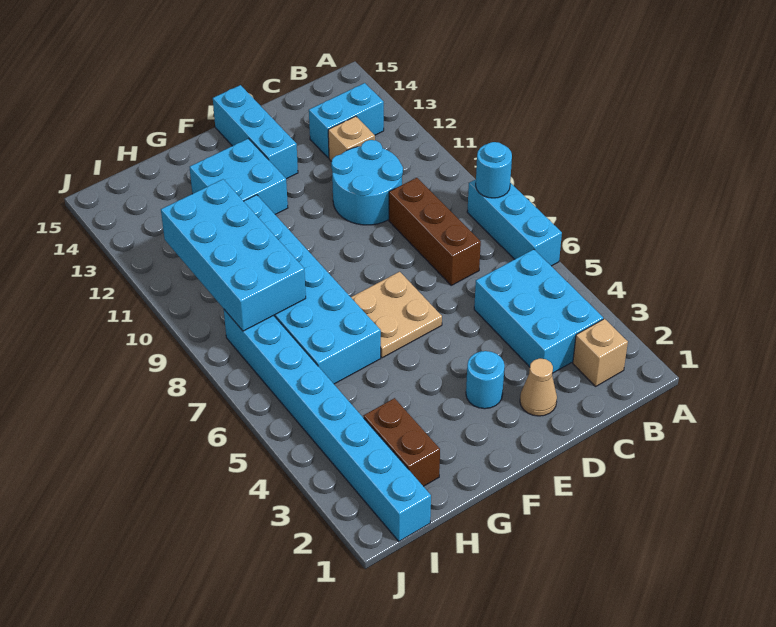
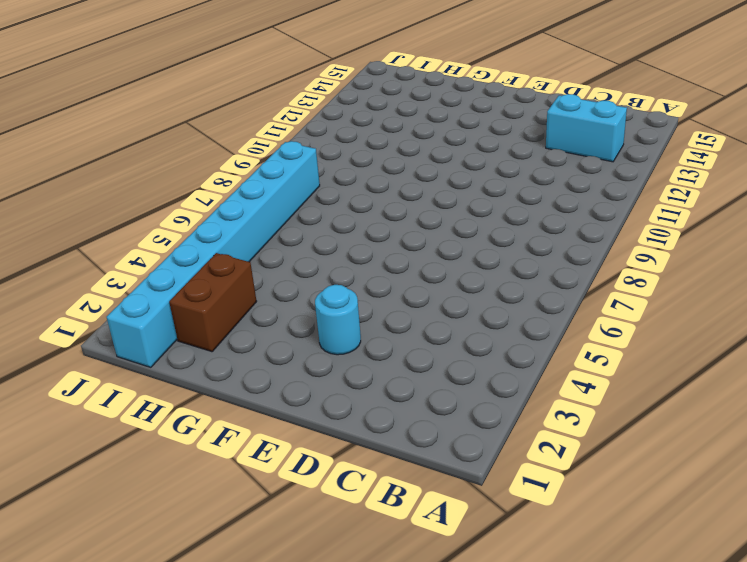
none -> cyan 1x3 brick [467,180,562,266]
none -> tan 1x1 brick [573,319,628,386]
none -> cyan 2x3 brick [474,249,603,373]

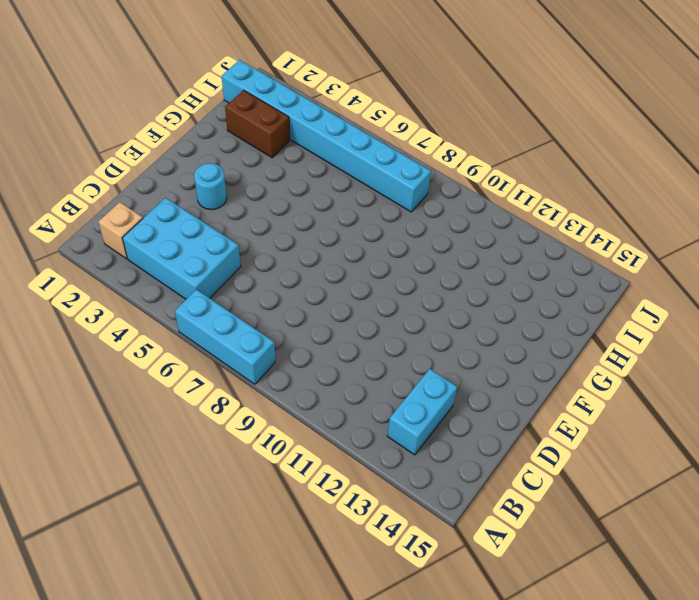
none -> brown 1x3 brick [389,178,481,285]
none -> cyan 2x2 round brick [331,140,403,225]
none -> tan 1x1 brick [328,116,375,162]

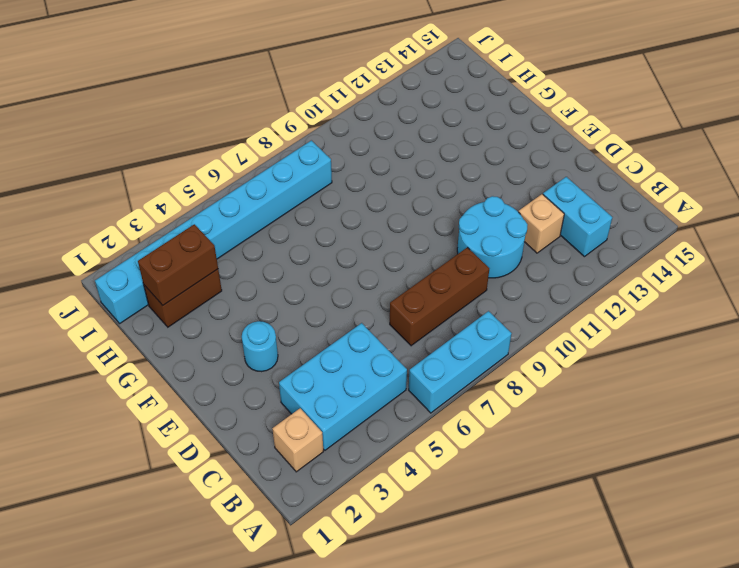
brown 1x2 brick [138,224,218,305] -> none
none -> tan 1x1 cone [520,359,557,416]
none -> tan 2x2 plate [351,272,442,358]
none -> cyan 1x3 brick [213,85,298,179]

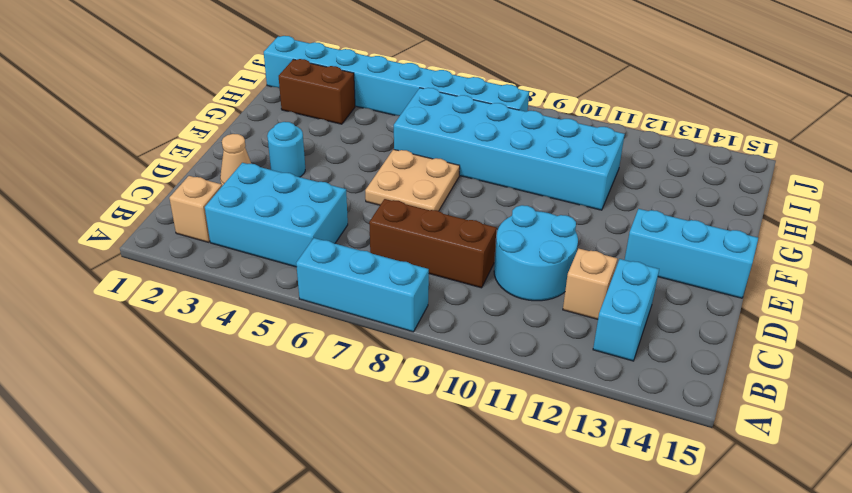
none -> cyan 2x2 brick [190,139,288,214]
none -> cyan 1x1 round brick [476,142,512,198]
none -> cyan 2x4 brick [161,179,306,331]

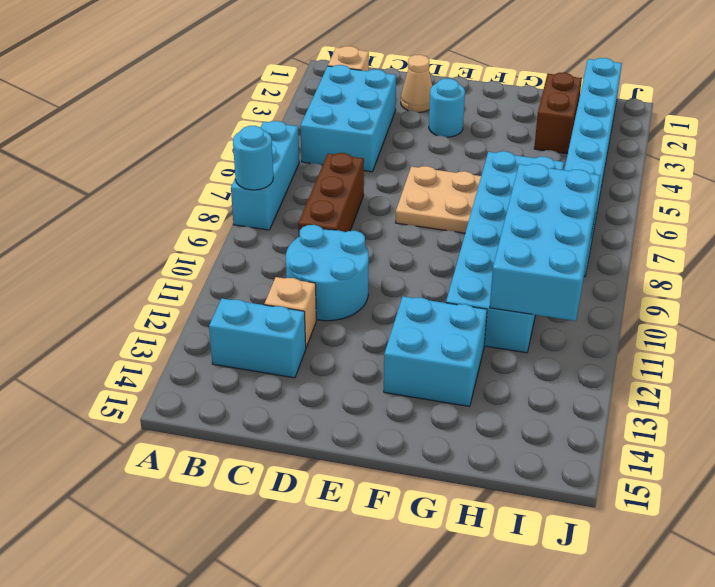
none -> cyan 1x3 brick [213,85,298,179]

